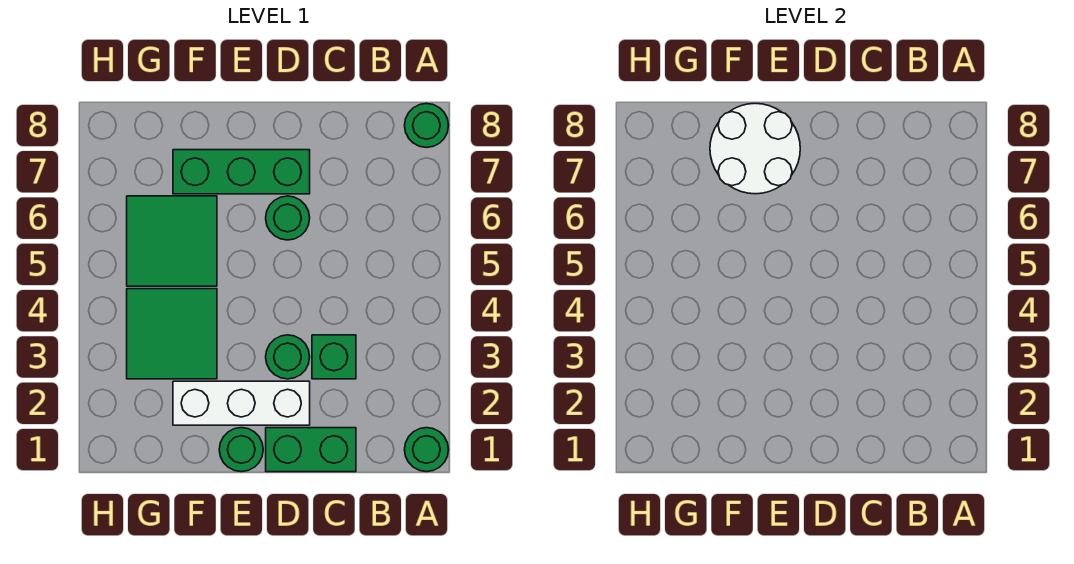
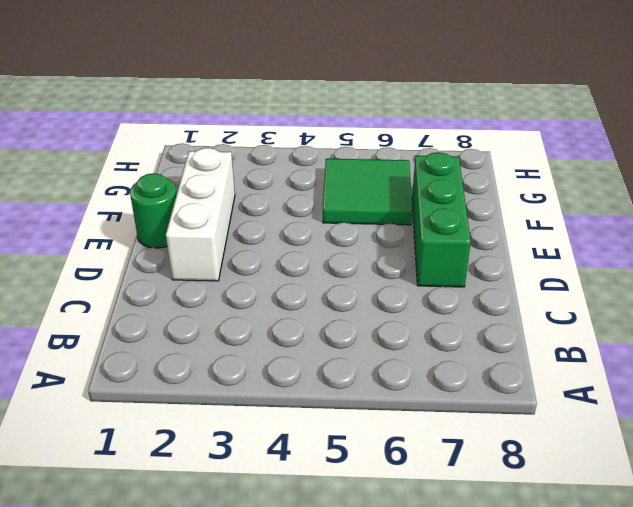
none -> green 1x1 round brick [405,428,449,472]
none -> green 1x1 round brick [405,104,449,147]
none -> green 1x2 brick [266,428,356,472]

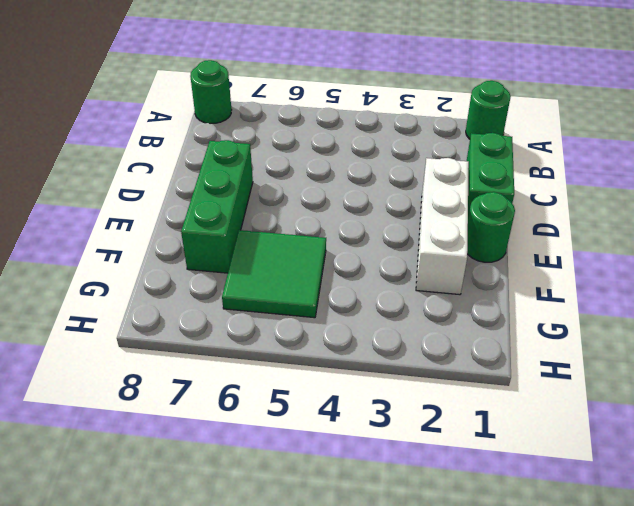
none -> green 1x1 brick [312,335,356,379]
none -> green 1x1 round brick [266,335,310,379]
none -> green 1x1 round brick [266,196,310,240]

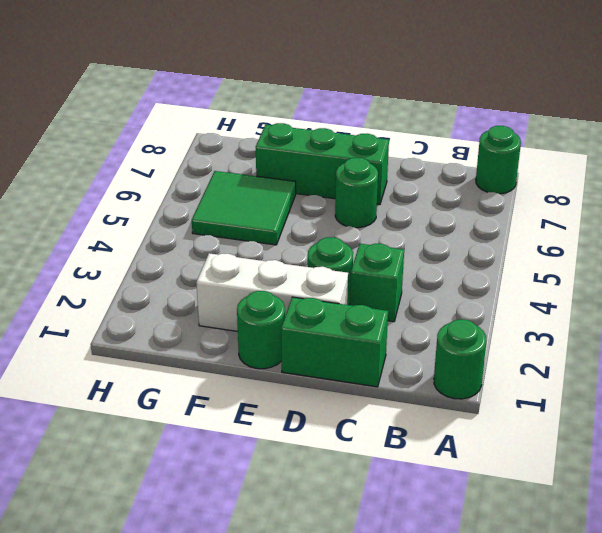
none -> green 2x2 tile [127,289,217,379]
none -> white 2x2 round brick [710,103,800,194]

